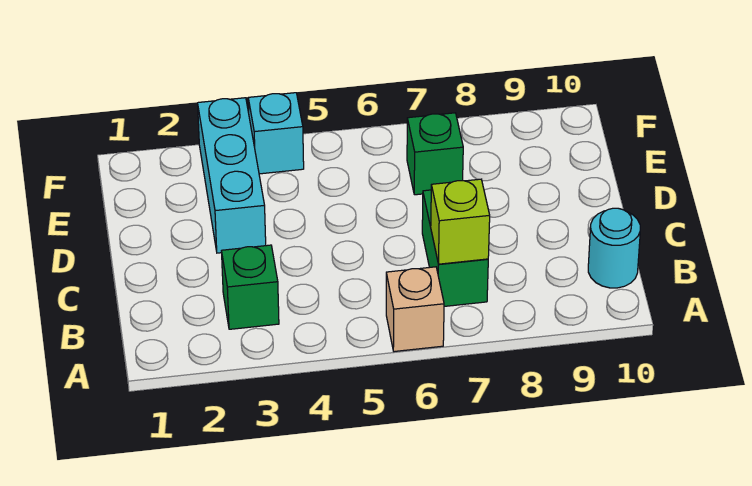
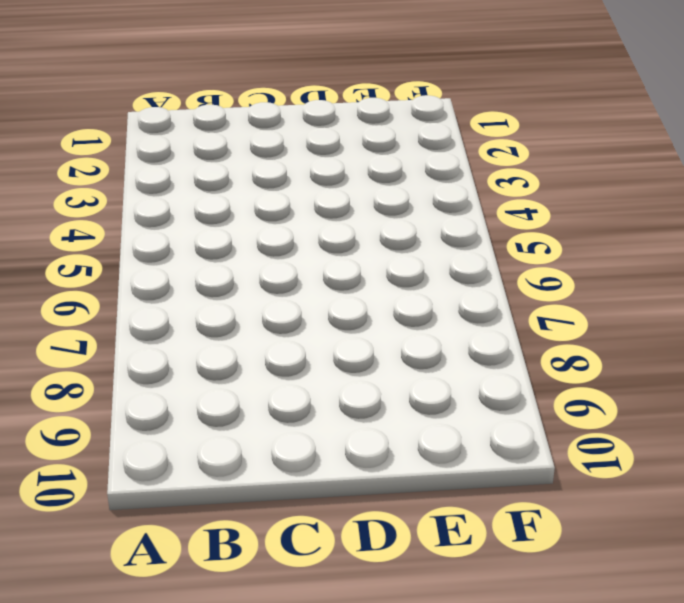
none -> tan 1x1 brick [386,267,444,352]
none -> green 1x1 brick [222,245,279,329]

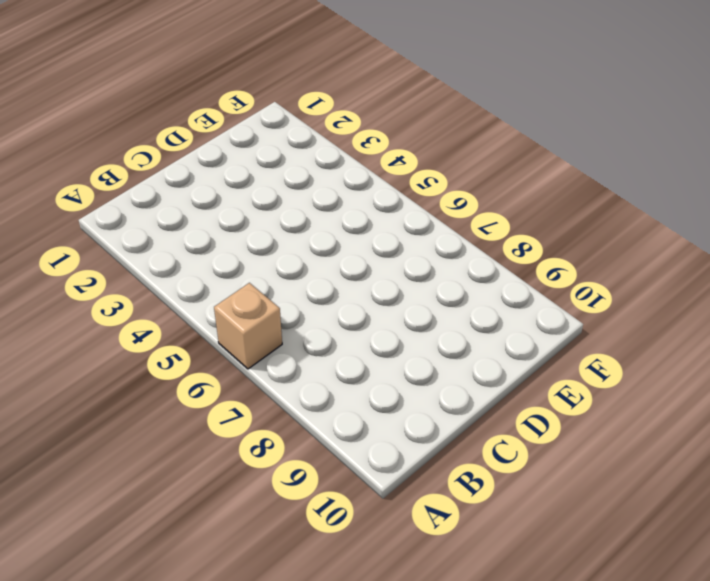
none -> green 1x1 brick [222,245,279,329]
none -> green 1x2 brick [422,190,488,306]

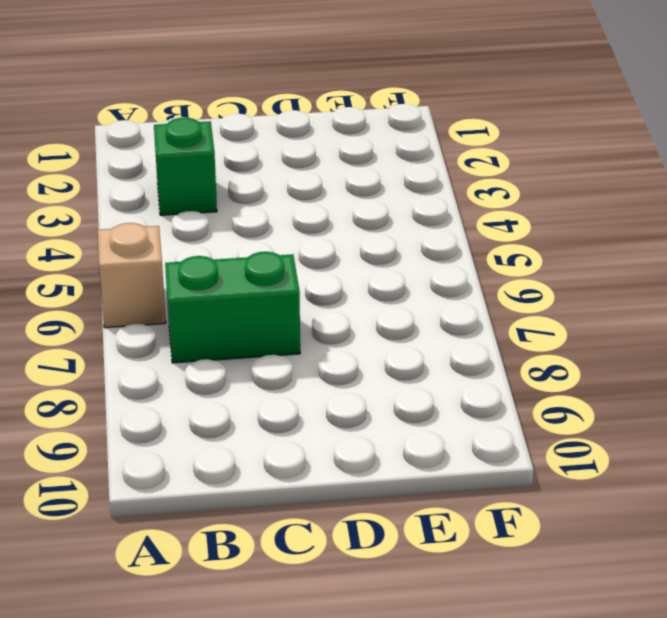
none -> cyan 1x1 round brick [588,208,640,288]
none -> cyan 1x3 brick [198,98,266,253]

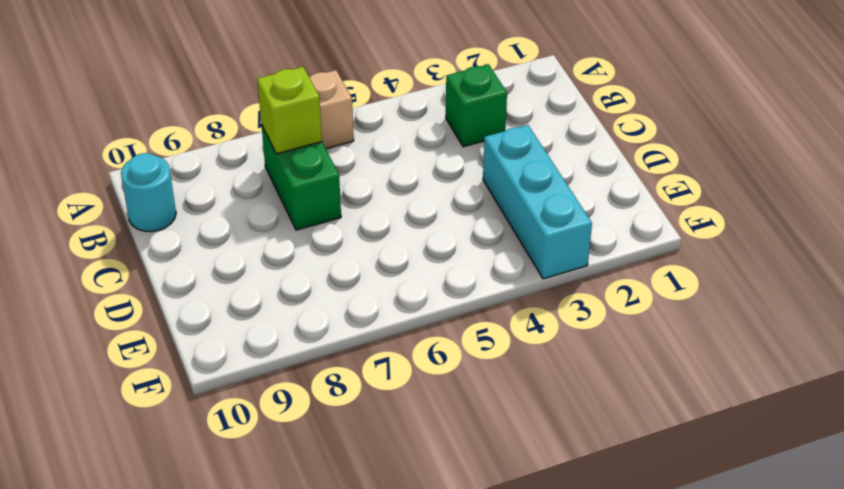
none -> green 1x1 brick [407,113,463,195]
none -> cyan 1x1 brick [248,93,304,174]

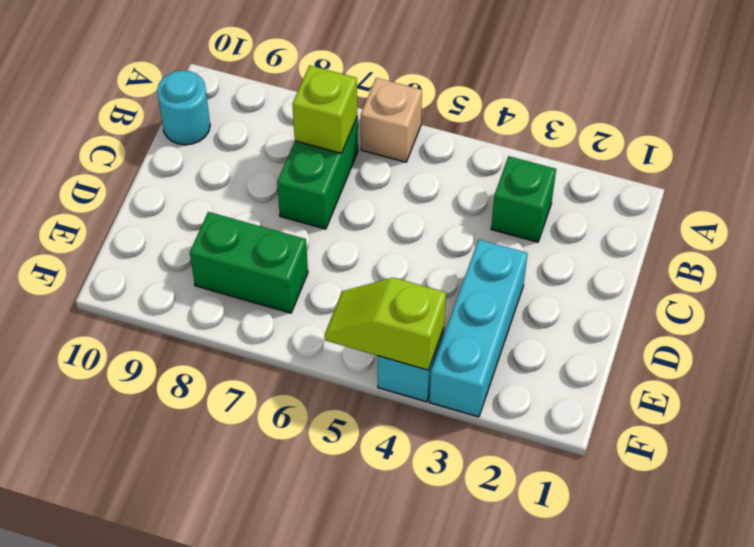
green 1x2 brick [190,212,308,313] -> green 1x1 brick [407,113,463,195]
lime 1x2 slope [325,278,446,370] -> none

